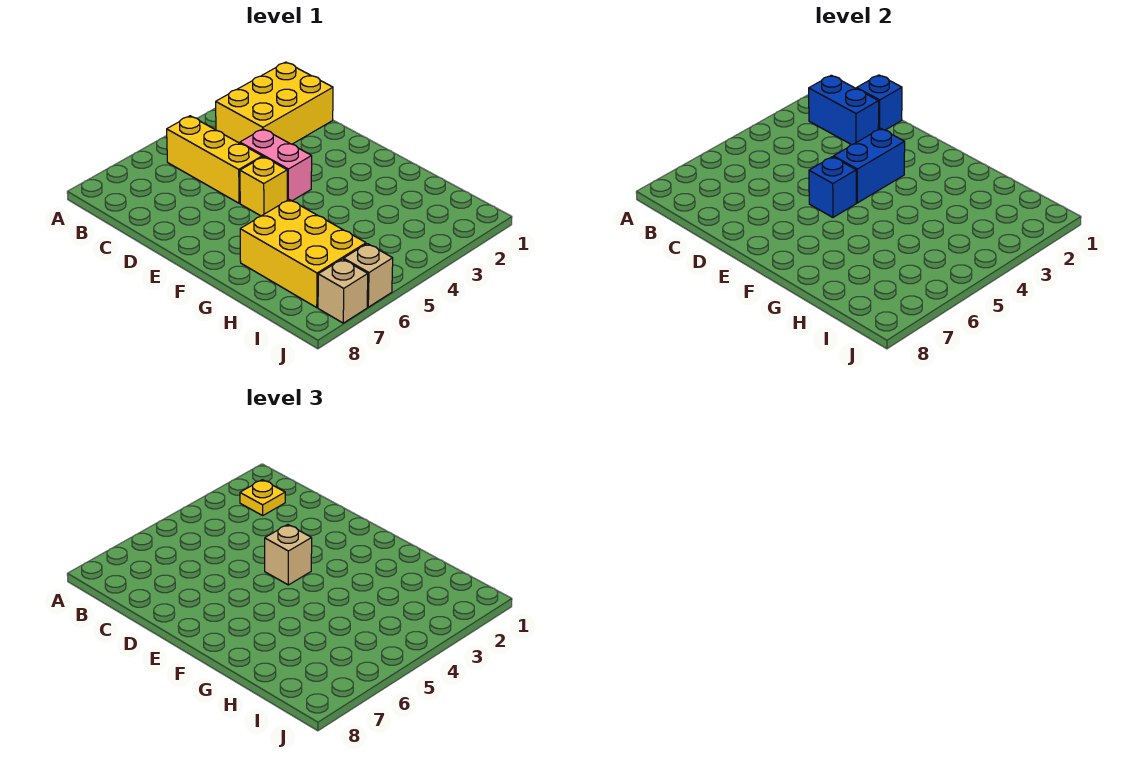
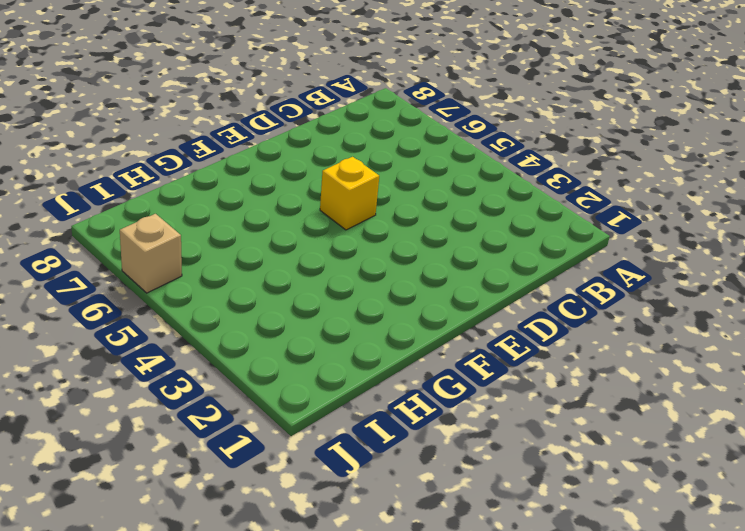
none -> yellow 2x3 brick [216,62,333,144]
none -> yellow 1x3 brick [167,116,262,203]
none -> pink 1x2 brick [240,129,312,201]

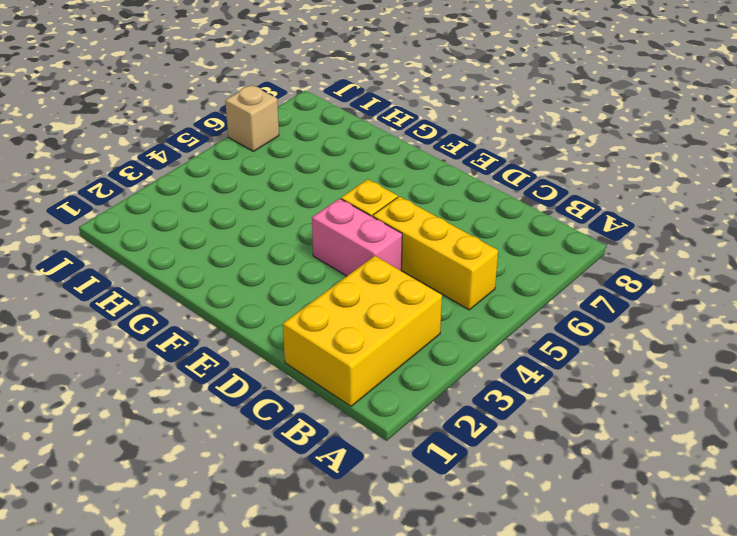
none -> yellow 2x3 brick [240,200,366,307]
none -> tan 1x1 brick [318,259,368,323]
none -> blue 1x2 brick [809,75,879,145]

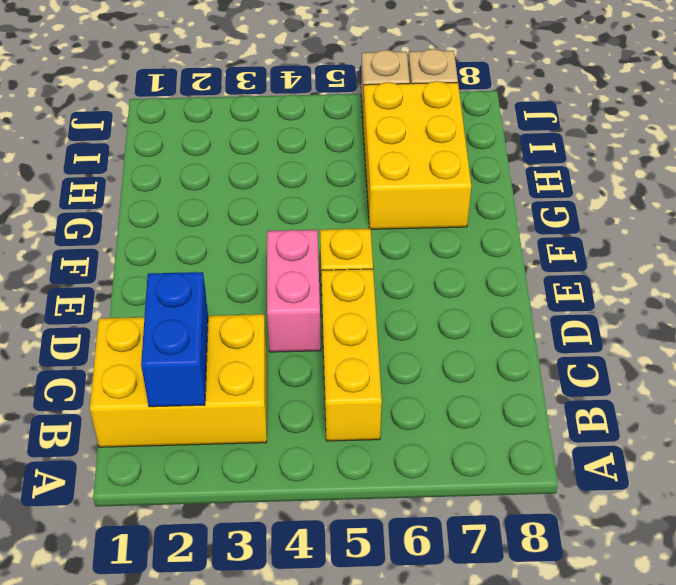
none -> blue 1x1 brick [857,75,902,130]
none -> blue 1x2 brick [834,129,905,203]
none -> blue 1x1 brick [809,157,856,217]

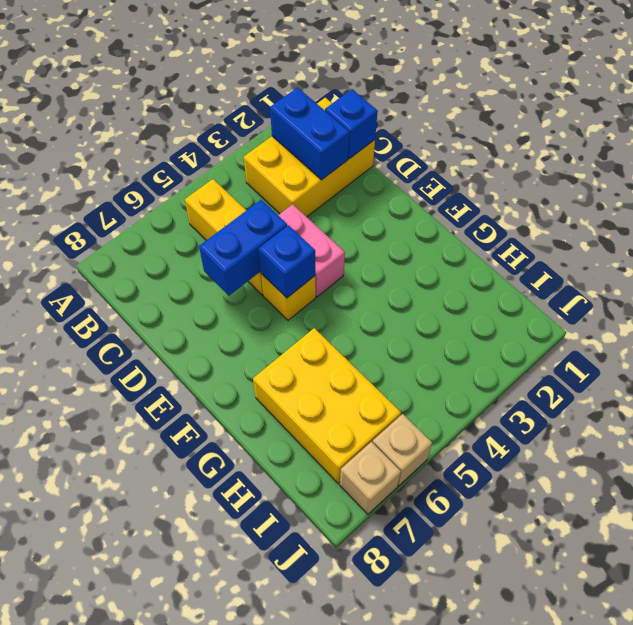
blue 1x2 brick [199,200,287,296] -> blue 1x2 brick moved to [834,129,905,203]
none -> yellow 1x1 plate [240,480,285,515]
none -> tan 1x1 brick [265,525,312,585]

